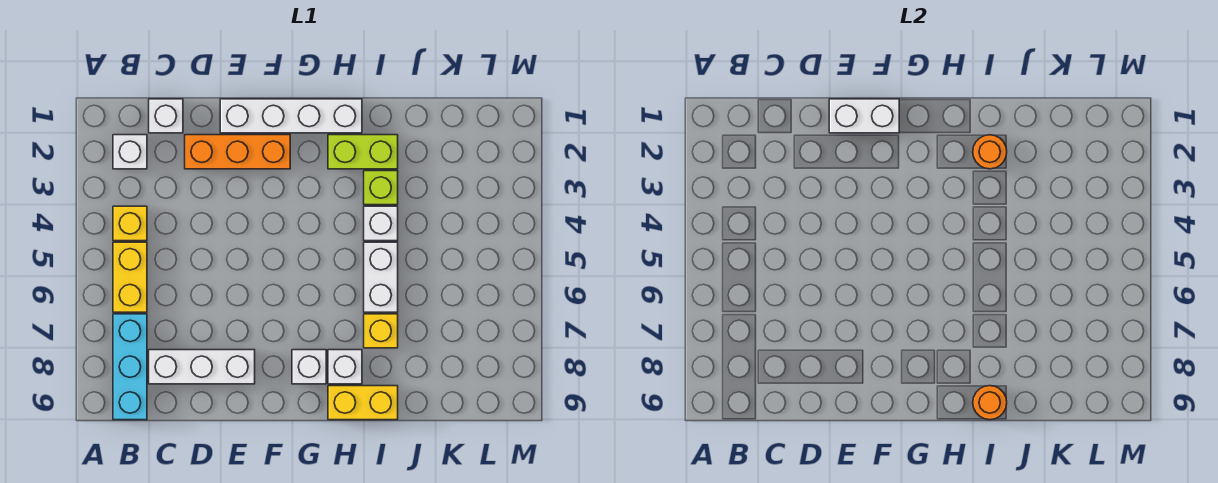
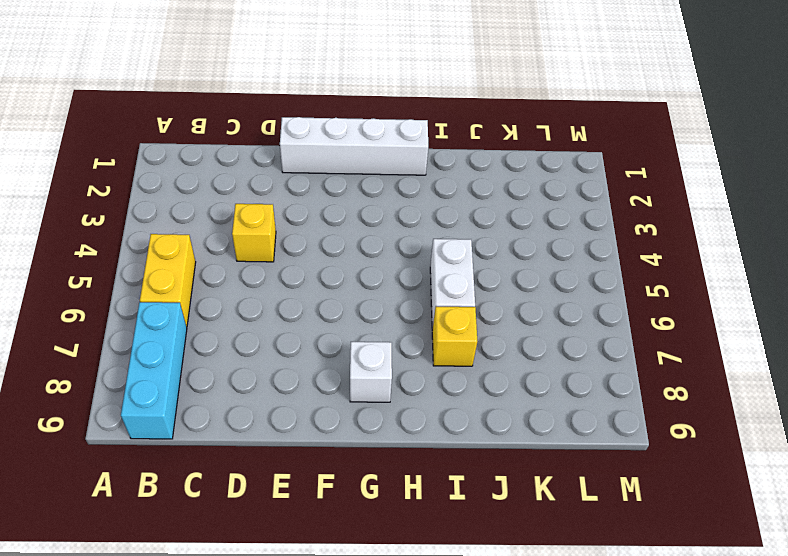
yellow 1x1 brick [232,204,276,262] -> yellow 1x1 brick moved to [113,206,147,241]
none -> white 1x1 brick [113,135,147,169]
none -> white 1x1 brick [149,99,183,133]
none -> white 1x3 brick [149,350,255,384]

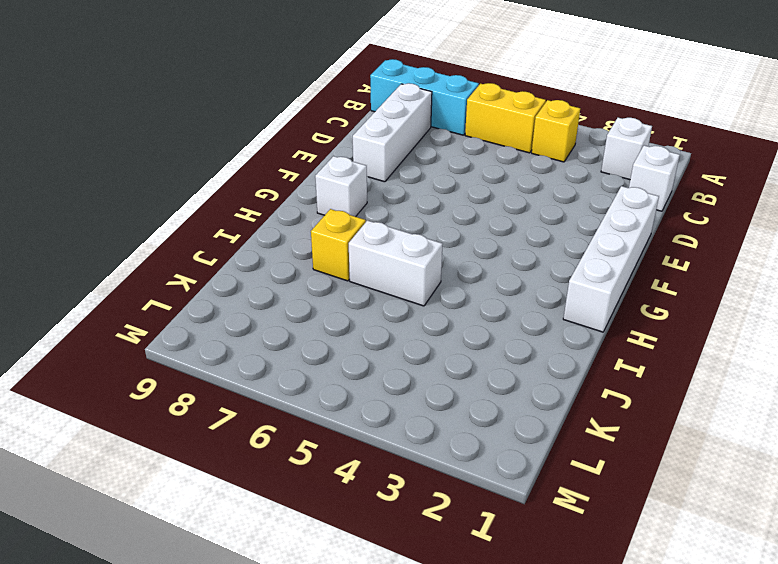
none -> orange 1x3 brick [185,135,290,169]
none -> lime 1x2 brick [328,135,398,169]
none -> white 1x1 brick [328,350,362,384]

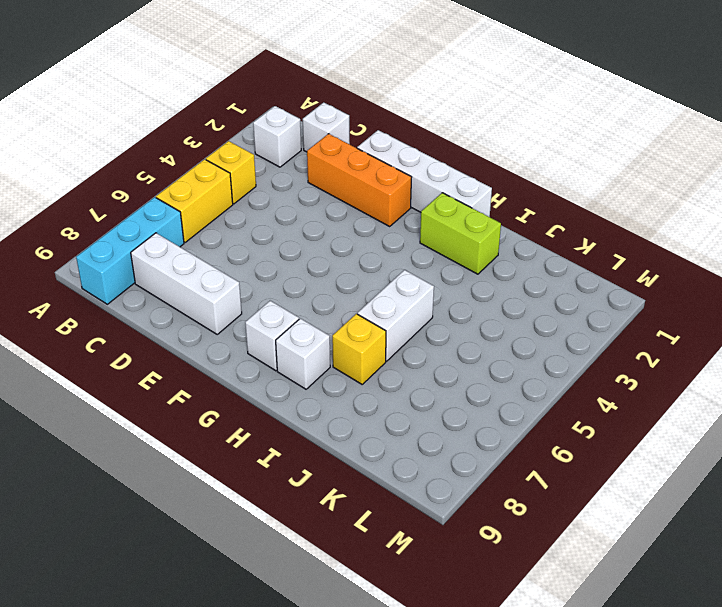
none -> yellow 1x2 brick [328,386,398,420]
none -> lime 1x1 brick [364,171,398,205]
none -> white 1x1 brick [364,206,398,241]

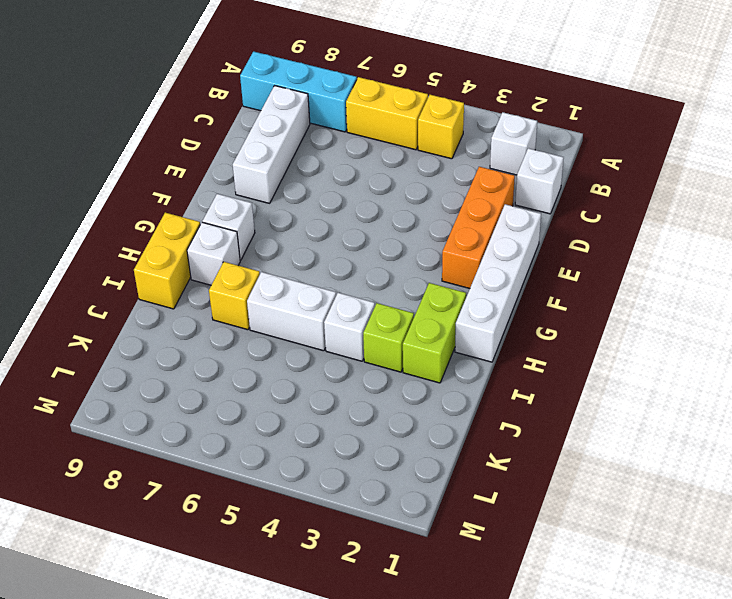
none -> white 1x2 brick [829,99,899,133]
none -> orange 1x1 round brick [973,135,1007,169]
none -> orange 1x1 round brick [973,386,1007,420]

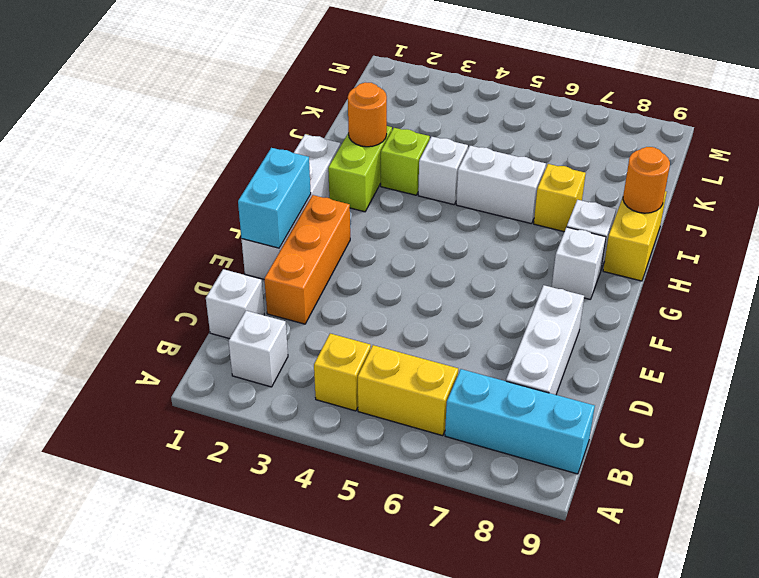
cyan 1x2 brick [238,148,311,248] -> white 1x2 brick [829,99,899,133]

